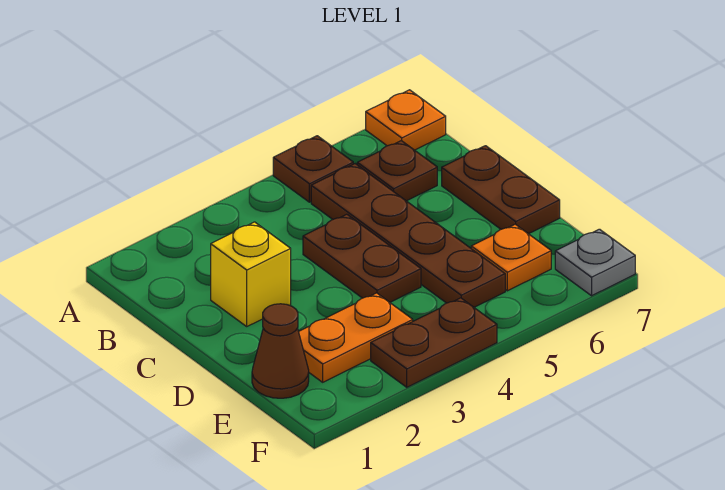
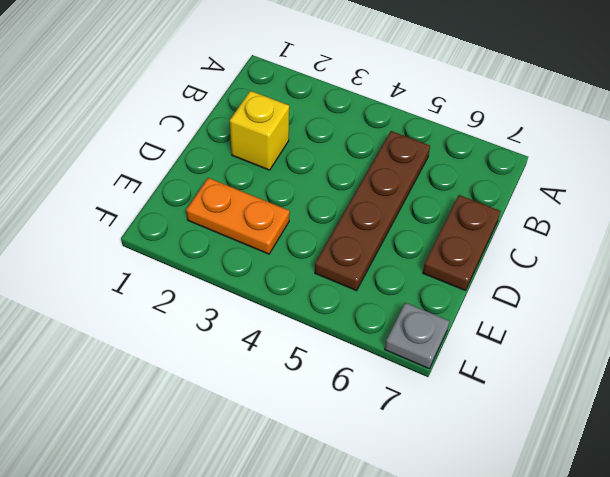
none -> brown 1x1 plate [273,136,353,202]
none -> orange 1x1 plate [366,90,446,150]
none -> brown 1x1 plate [357,141,437,201]

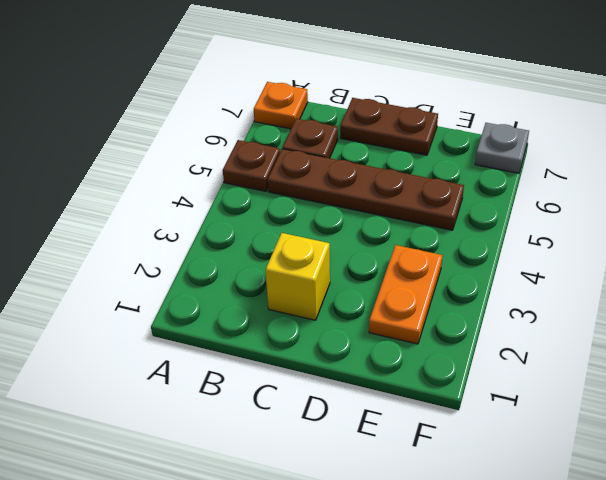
none -> brown 1x2 plate [303,214,421,302]
none -> brown 1x1 cone [252,304,309,398]
none -> orange 1x1 plate [471,224,551,291]

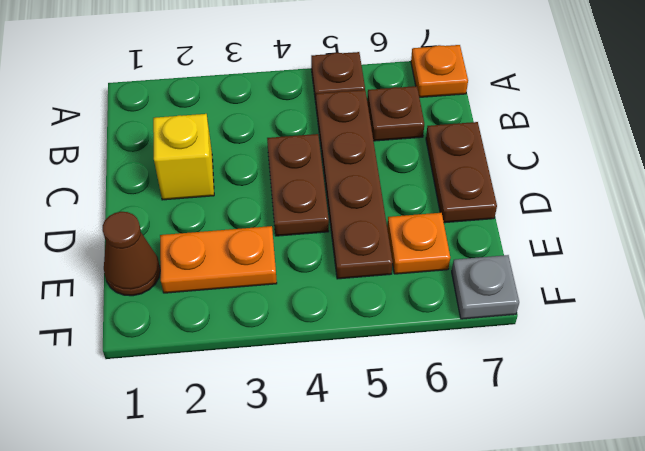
none -> brown 1x2 plate [371,298,497,387]

